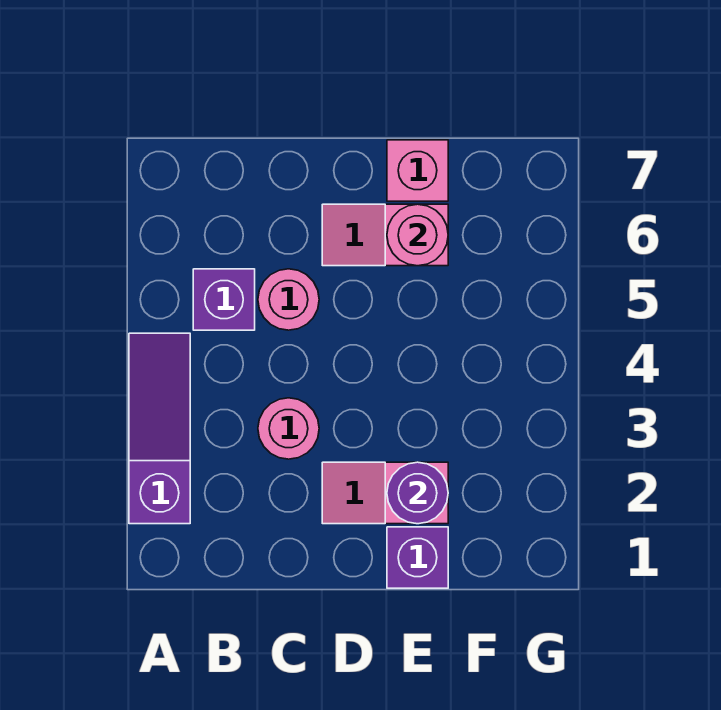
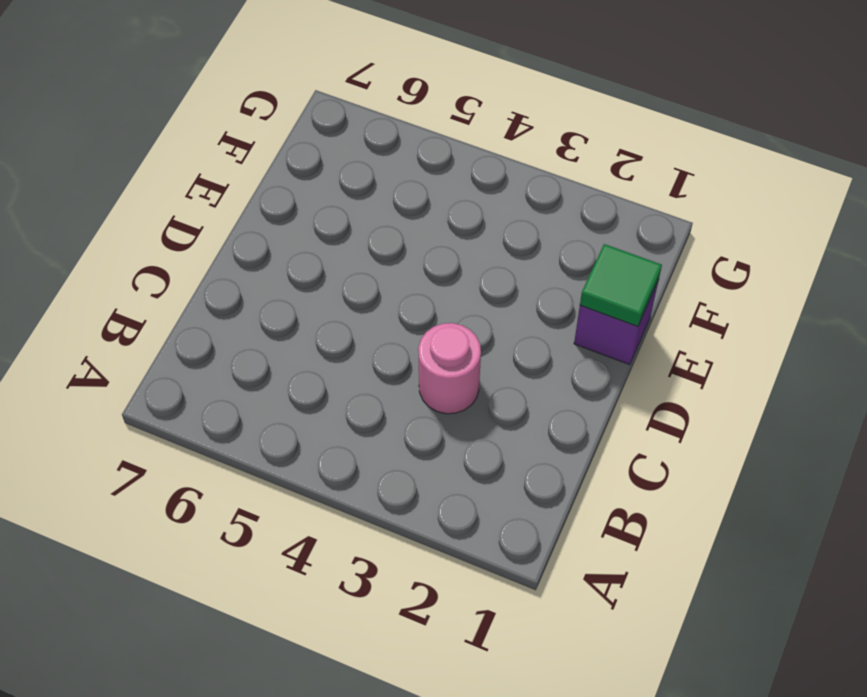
green 1x1 tile [580,244,662,326] -> none
none -> purple 1x3 slope [129,333,190,524]
none -> purple 1x1 brick [193,269,255,330]

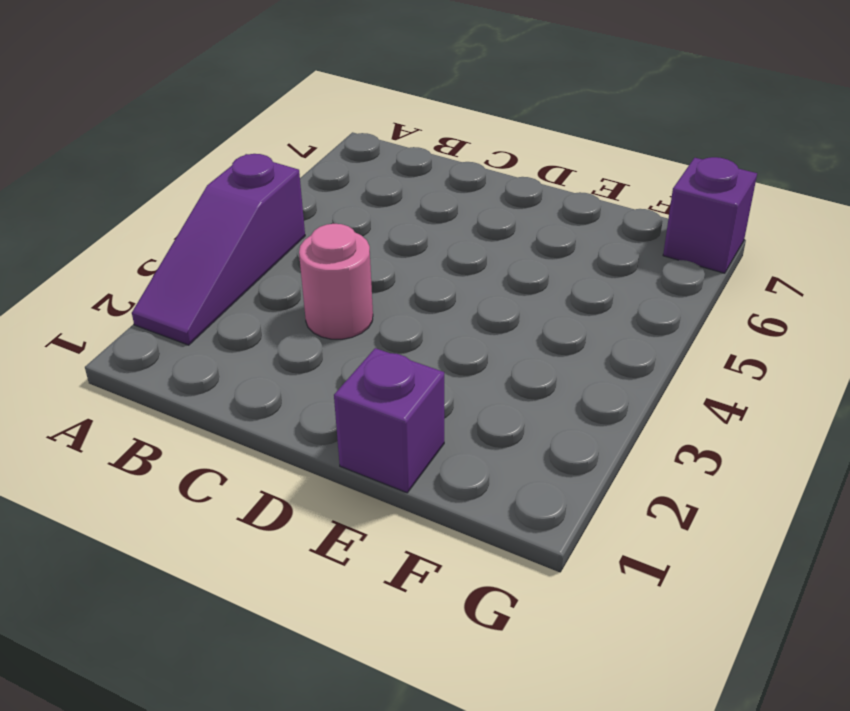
purple 1x3 slope [132,154,305,345] -> purple 1x3 slope turned to [129,333,190,524]
purple 1x1 brick [663,157,757,273] -> purple 1x1 brick moved to [193,269,255,330]
none -> pink 1x1 round brick [258,269,319,330]
none -> pink 1x2 slope [322,462,448,524]

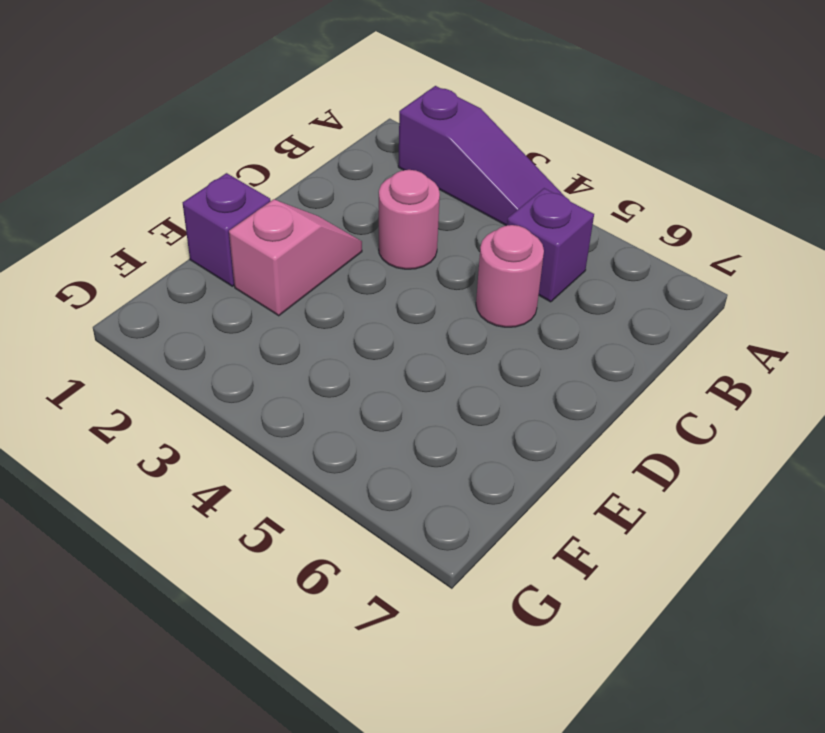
none -> pink 1x2 slope [322,204,448,266]
none -> pink 1x1 brick [387,140,448,201]

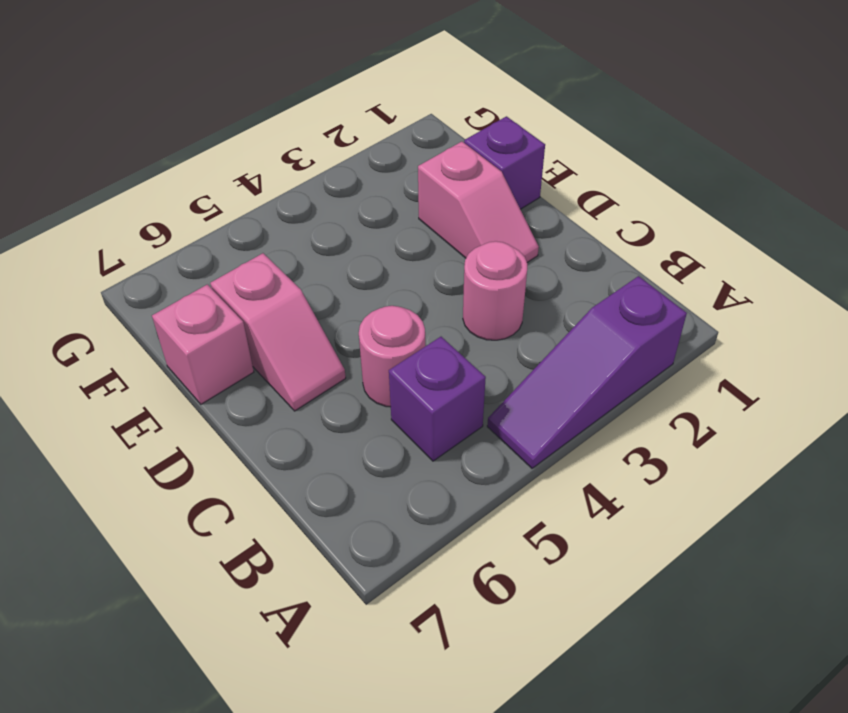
none -> purple 1x1 round brick [387,462,448,524]
none -> pink 1x1 round brick [387,204,448,266]

